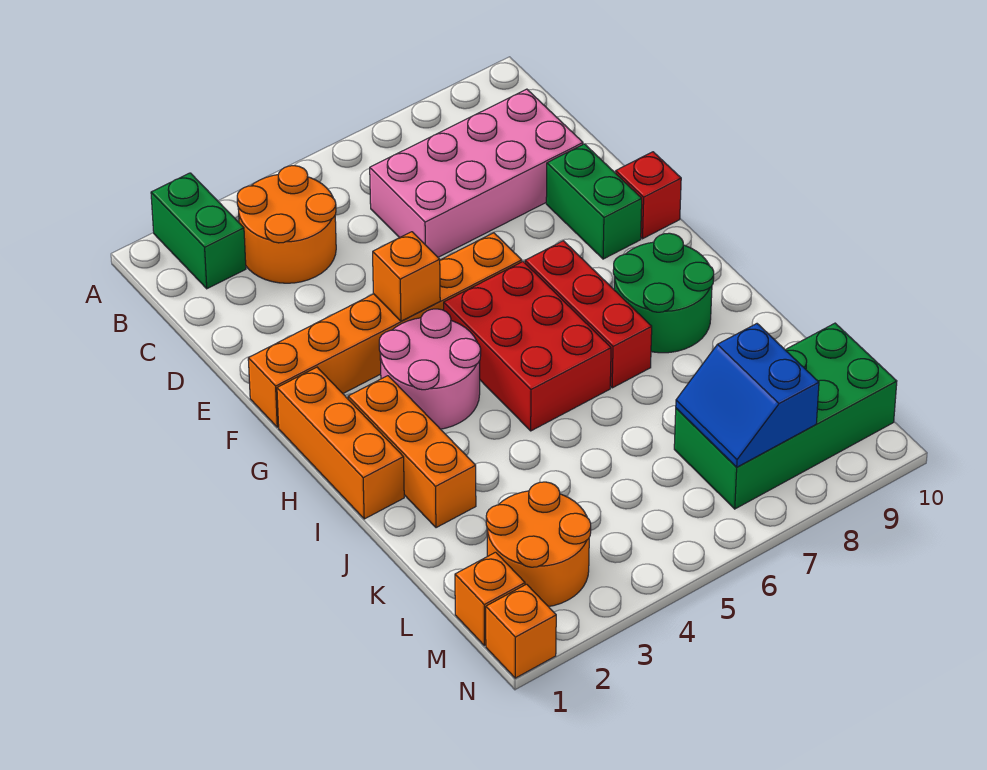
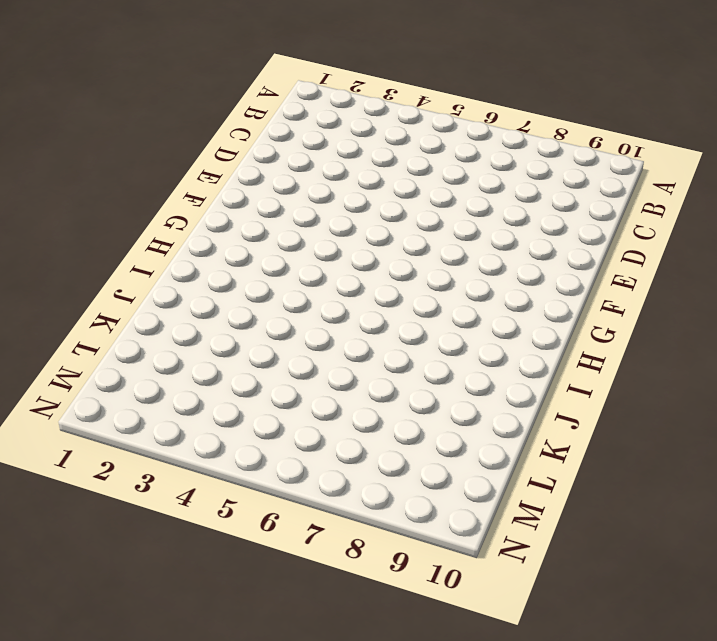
none -> green 1x2 brick [151,173,246,289]
none -> orange 2x2 round brick [237,166,336,283]
none -> pink 2x4 brick [370,89,583,257]

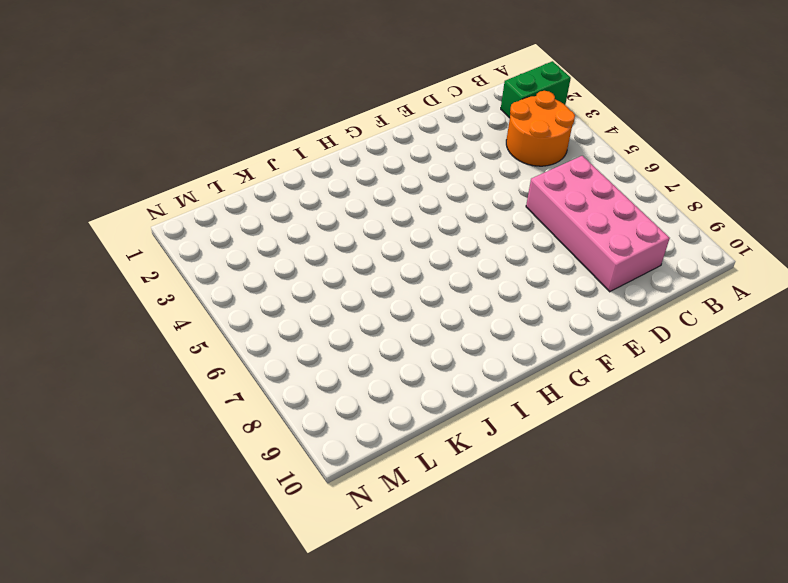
none -> green 1x2 brick [546,144,642,259]
none -> orange 1x6 brick [248,233,522,427]
none -> red 1x1 brick [616,152,681,239]

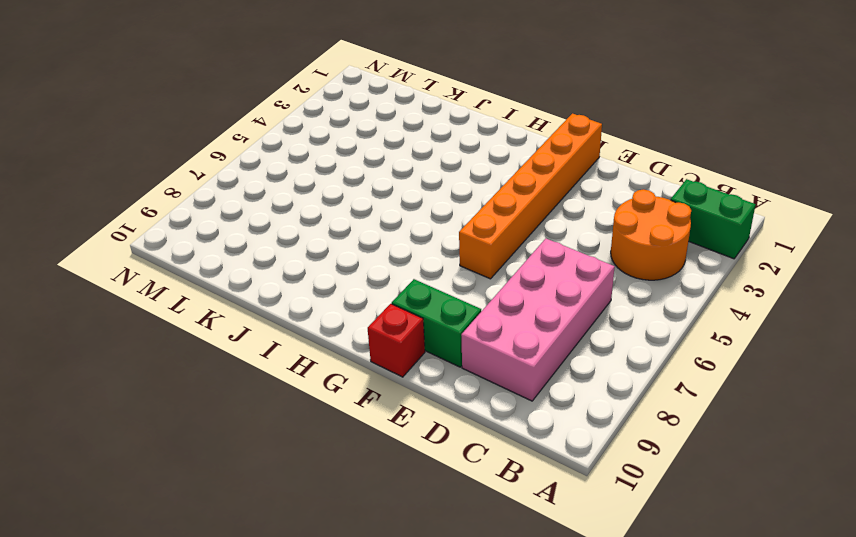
none -> orange 1x3 brick [277,367,404,519]
none -> pink 2x2 round brick [379,309,481,429]
none -> red 2x3 brick [444,262,611,431]

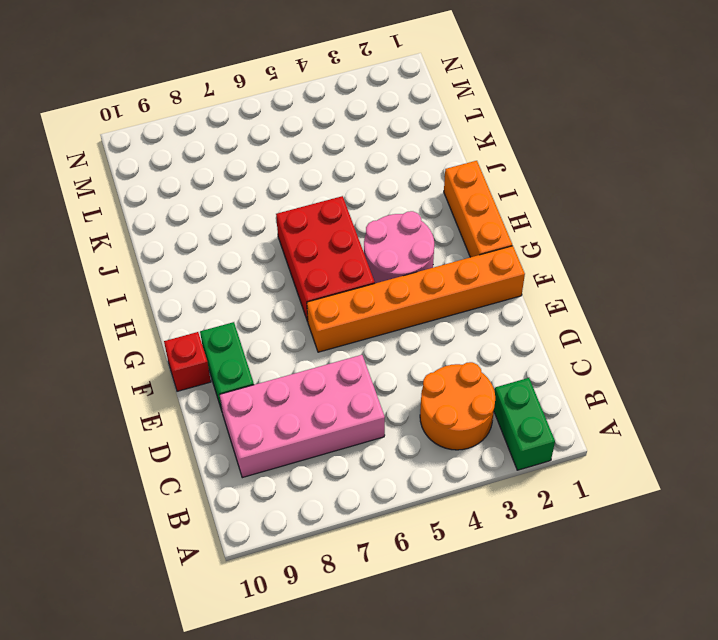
none -> red 1x3 brick [525,241,652,388]
none -> orange 1x3 brick [348,376,476,528]
none -> green 2x2 round brick [613,233,714,353]

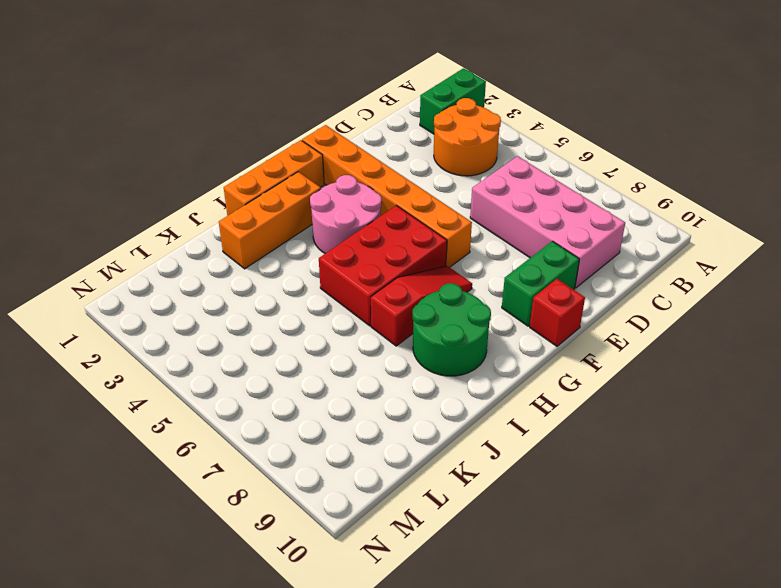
red 1x3 slope [371,266,472,346] -> red 1x3 brick [525,241,652,388]
none -> orange 2x2 round brick [486,482,591,607]
none -> green 2x4 brick [674,323,897,509]
none -> orange 1x1 brick [455,552,525,646]

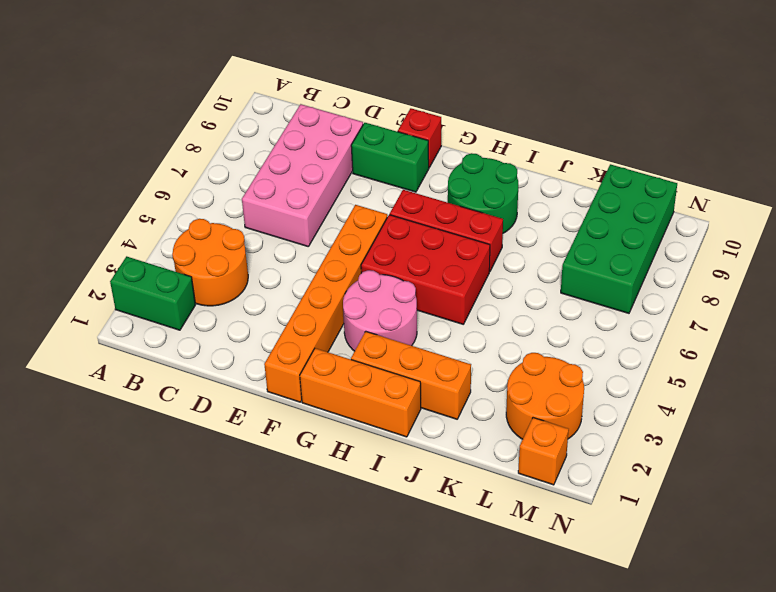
none -> orange 1x1 brick [486,584,556,678]
none -> orange 1x1 brick [373,232,440,321]
none -> blue 2x2 slope [676,324,819,467]

